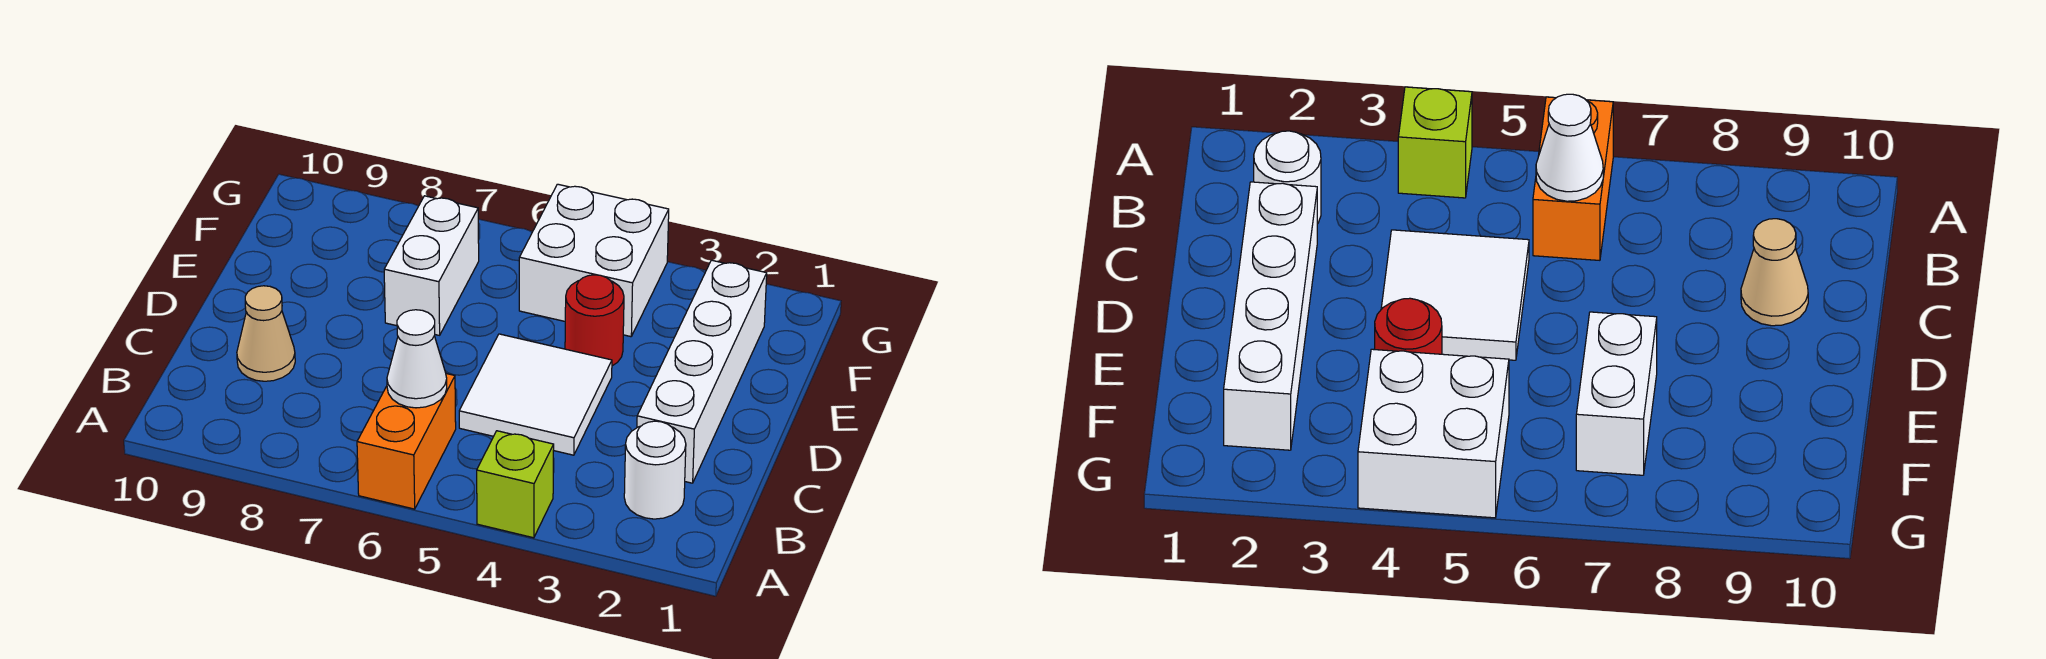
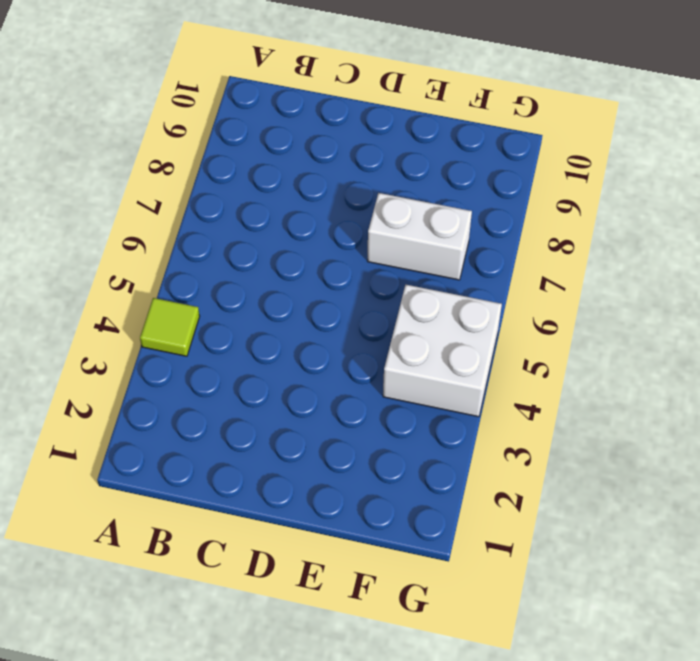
lime 1x1 tile [140,298,200,356] -> lime 1x1 brick [477,431,554,538]
none -> orange 1x2 brick [357,374,456,509]
none -> white 1x1 round brick [624,421,686,519]

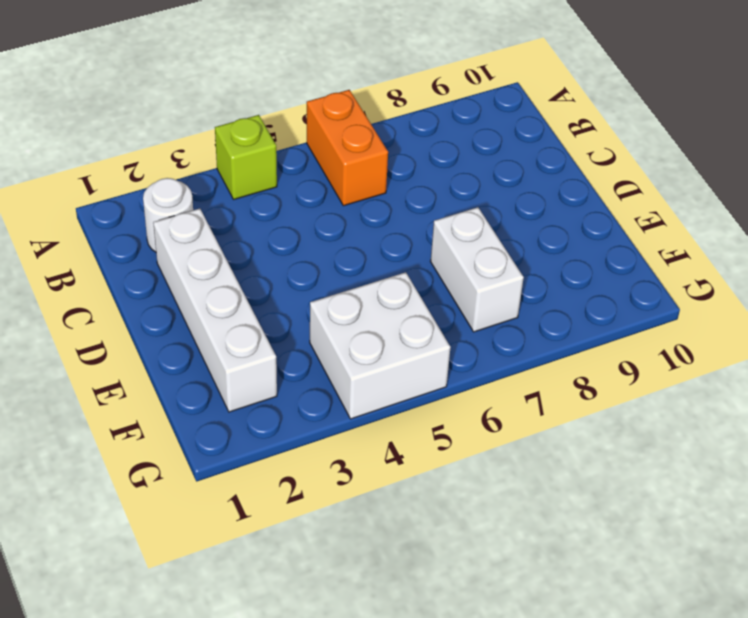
none -> white 2x2 tile [459,334,612,455]
none -> tan 1x1 cone [237,286,295,381]

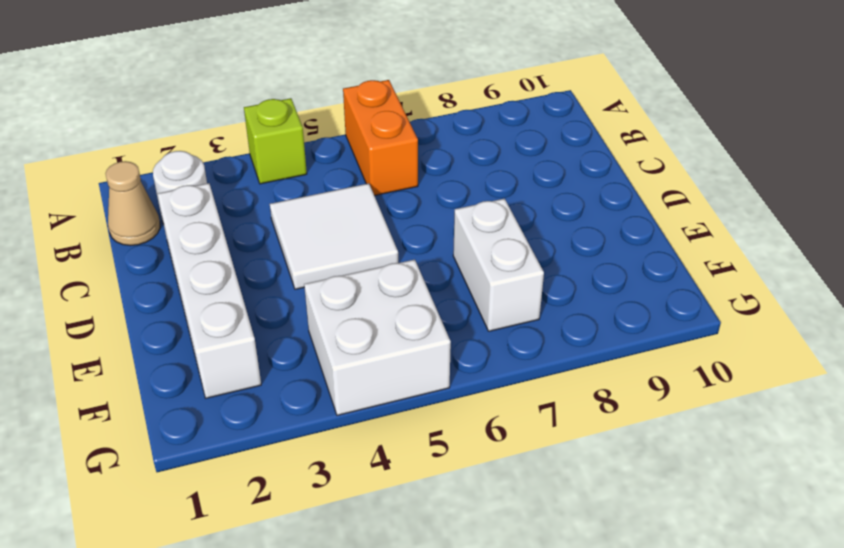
tan 1x1 cone [106,161,160,246] -> tan 1x1 cone moved to [237,286,295,381]
none -> red 1x1 round brick [565,275,624,366]
none -> white 1x1 cone [387,310,447,408]

